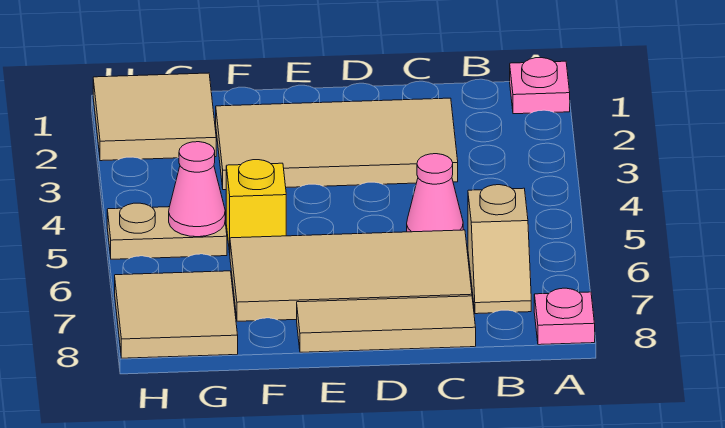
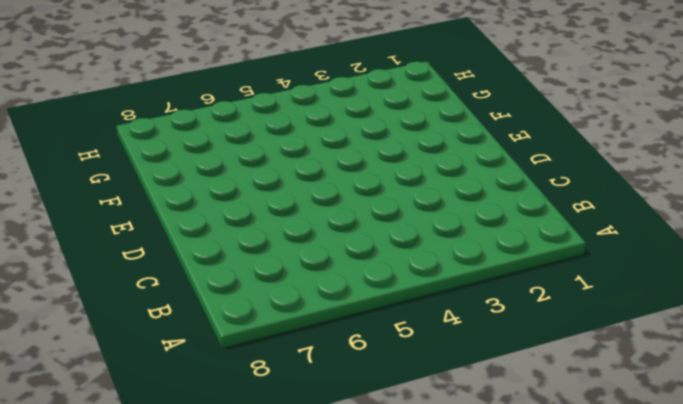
none -> pink 1x1 plate [510,58,570,114]
none -> pink 1x1 plate [534,288,595,345]
none -> tan 1x2 slope [468,185,531,314]

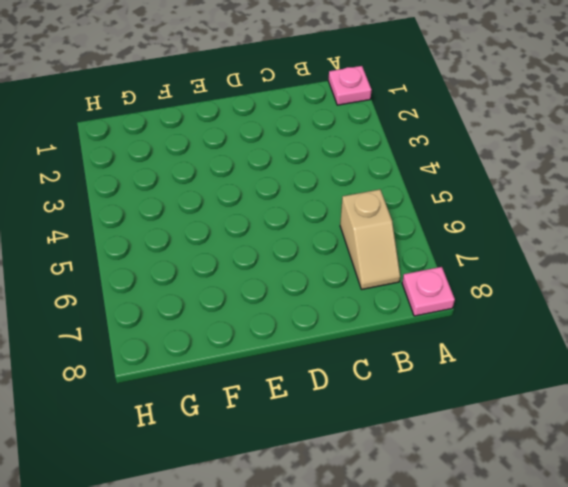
none -> tan 2x4 tile [216,98,458,190]
none -> pink 1x1 cone [407,154,463,232]
none -> tan 2x4 tile [230,230,472,321]

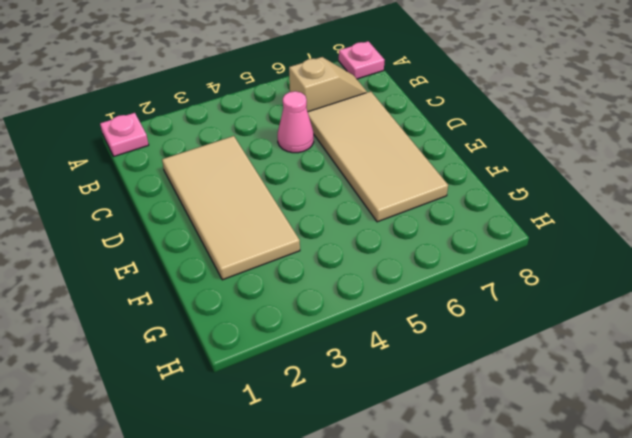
none -> tan 1x3 tile [297,296,476,352]
none -> yellow 1x1 brick [226,160,286,253]
none -> tan 2x2 tile [93,73,216,161]

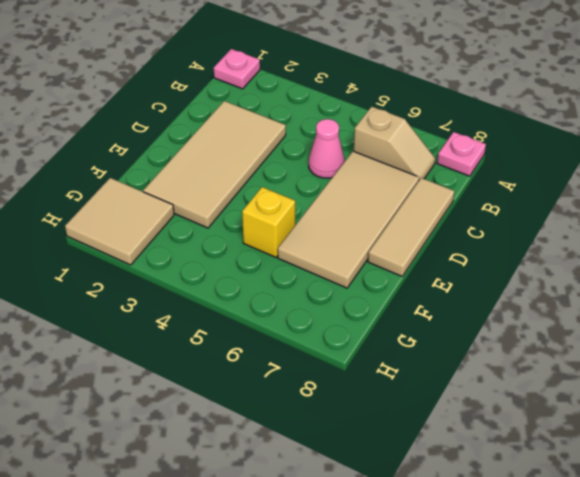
none -> tan 1x2 plate [107,203,227,259]
none -> tan 2x2 tile [115,271,238,358]
none -> pink 1x1 cone [169,142,225,237]

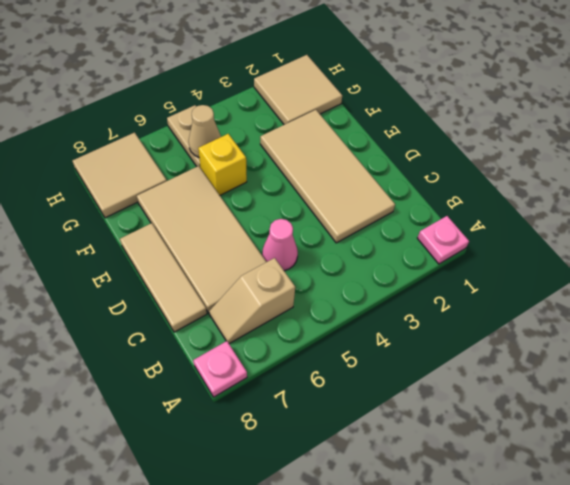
tan 1x1 cone [189,105,221,157] -> pink 1x1 cone [169,142,225,237]

